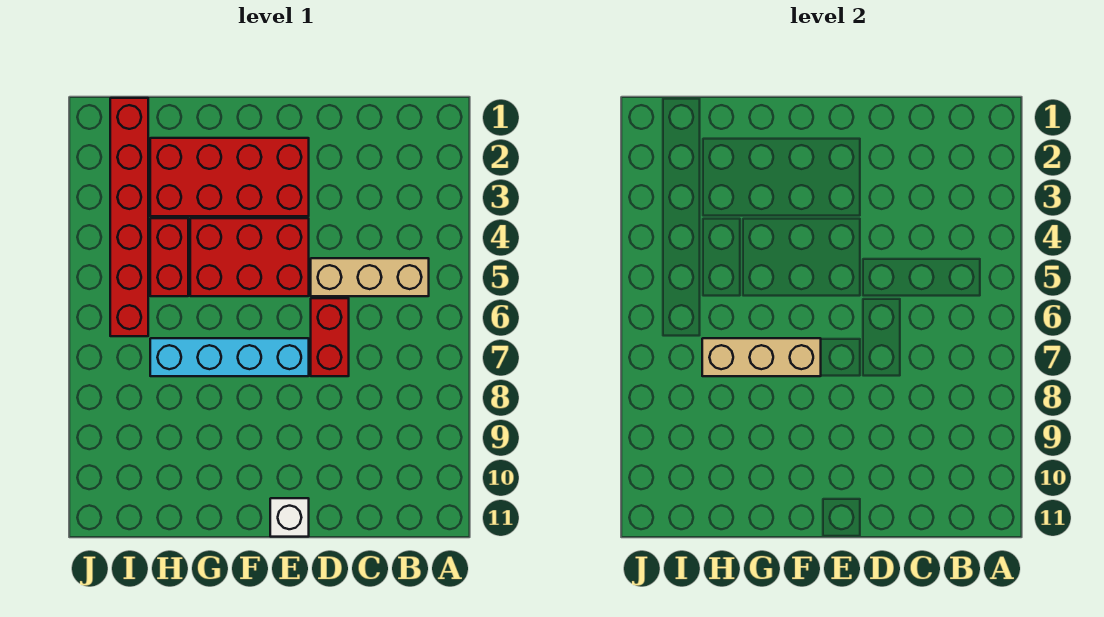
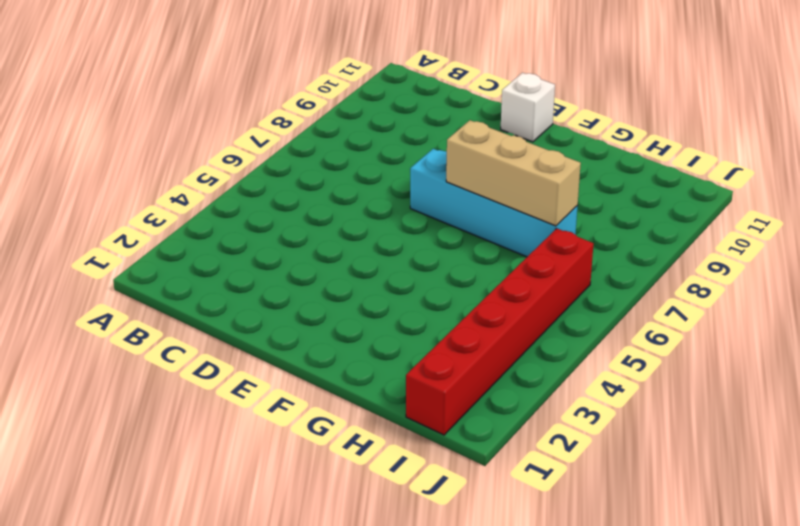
none -> tan 1x3 brick [311,258,429,296]
none -> red 1x2 brick [311,298,349,376]

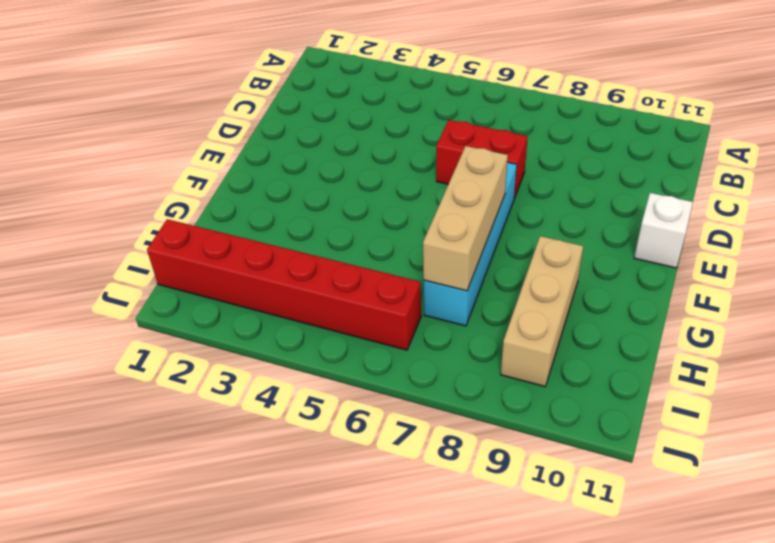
tan 1x3 brick [501,236,583,387] -> tan 1x3 brick moved to [311,258,429,296]
none -> red 2x4 brick [150,138,309,216]
none -> red 2x3 brick [190,218,309,296]

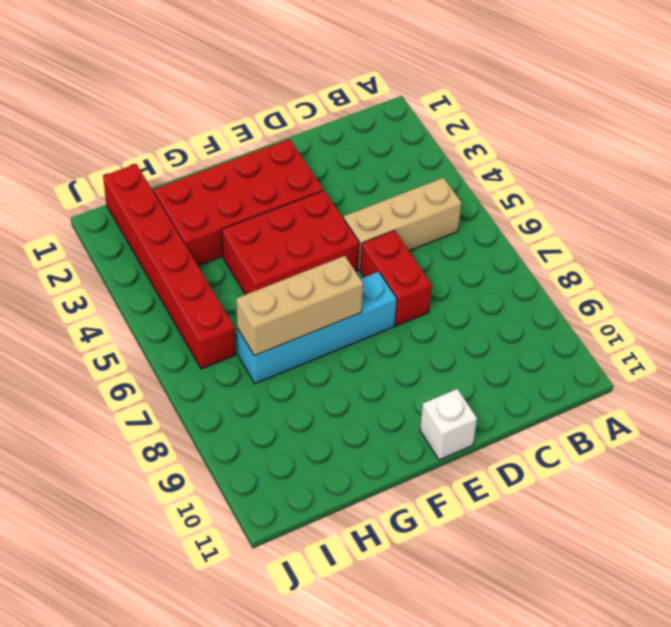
none -> red 1x2 brick [150,218,188,296]

